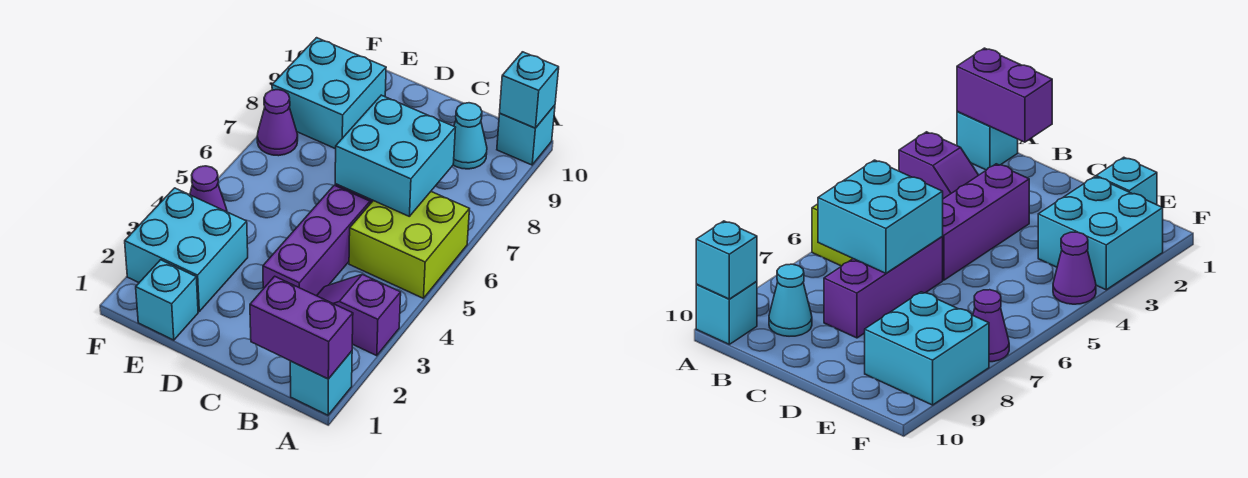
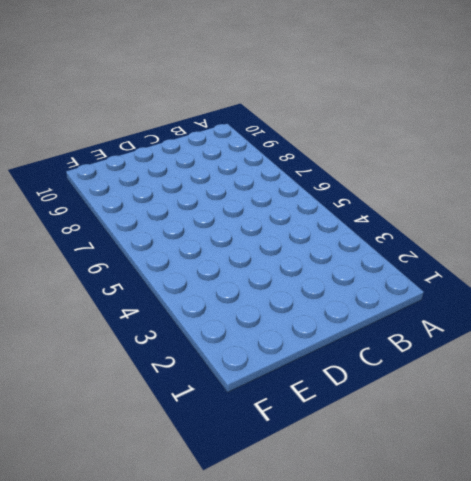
none -> cyan 1x1 brick [290,351,352,415]
none -> purple 1x2 slope [317,274,401,356]
none -> lime 2x2 brick [349,192,469,298]

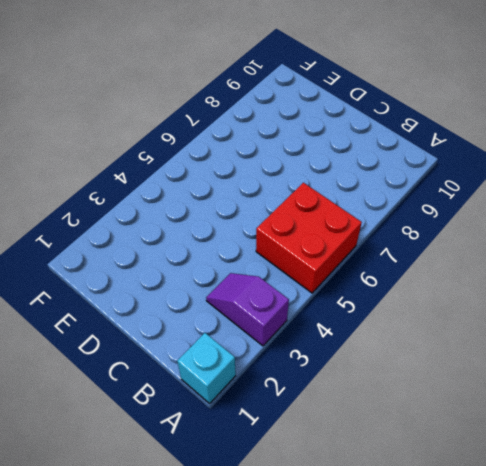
red 2x2 brick [256,183,362,293] -> lime 2x2 brick [349,192,469,298]
none -> cyan 1x1 brick [497,105,555,165]
none -> cyan 1x1 cone [453,103,487,169]
none -> purple 1x3 brick [263,185,370,296]

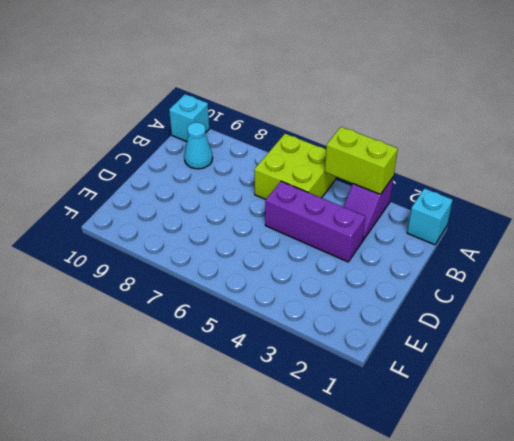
lime 1x2 brick [325,127,398,195] -> none
none -> purple 1x3 brick [824,237,943,338]
none -> cyan 1x1 brick [136,260,198,340]
none -> cyan 2x2 brick [125,188,248,311]

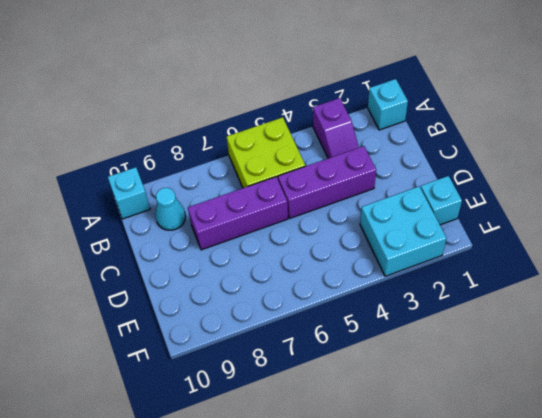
none -> cyan 2x2 brick [272,38,386,149]
none -> purple 1x1 cone [190,166,227,212]
none -> purple 1x1 cone [257,90,298,156]

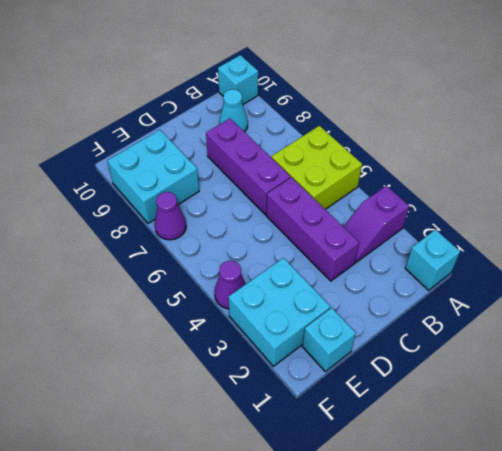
none -> purple 1x2 brick [250,276,353,379]
none -> cyan 1x1 brick [500,52,559,128]
none -> cyan 2x2 brick [335,95,456,216]

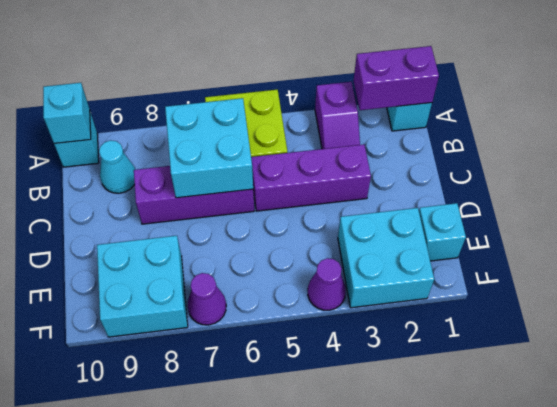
purple 1x2 brick [354,46,439,110] -> purple 1x2 brick turned to [250,276,353,379]

